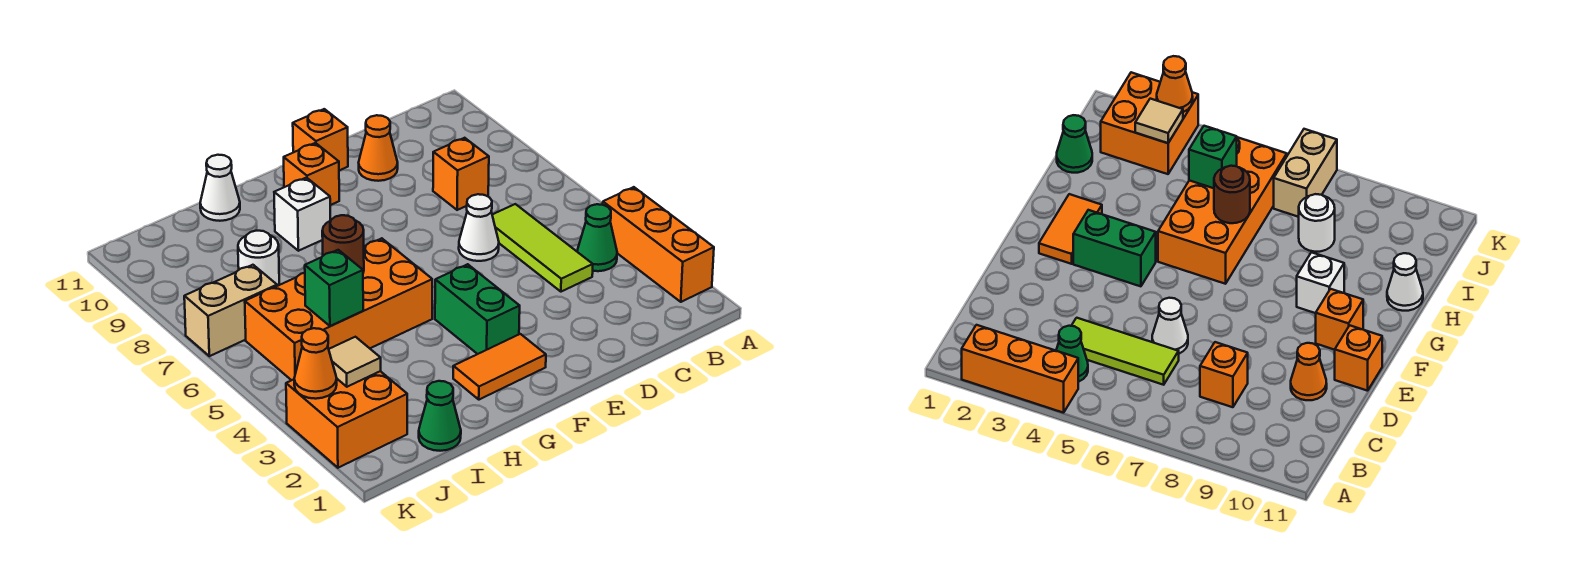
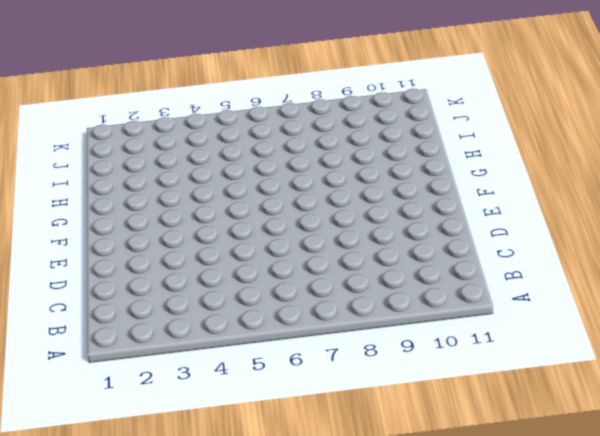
none -> orange 1x3 brick [603,187,714,302]
none -> green 1x1 cone [577,204,617,271]
none -> lime 1x3 tile [492,204,593,292]

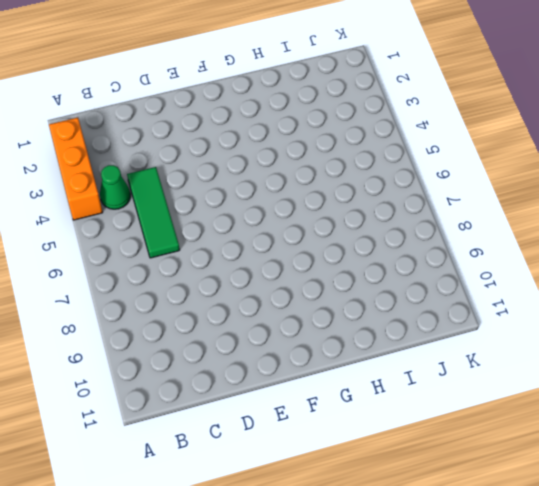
green 1x3 tile [127,167,180,258] -> lime 1x3 tile [492,204,593,292]
none -> orange 1x1 brick [433,138,489,210]
none -> white 1x1 cone [459,194,499,261]
none -> orange 1x1 cone [359,115,398,181]

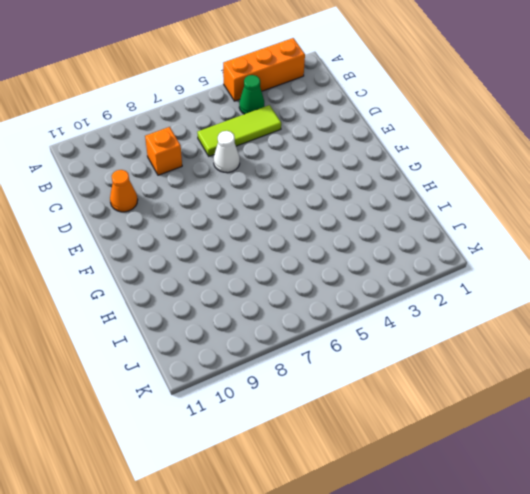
none -> orange 1x1 brick [293,109,348,170]
none -> orange 1x2 tile [453,334,546,400]
none -> green 1x2 brick [435,264,520,354]

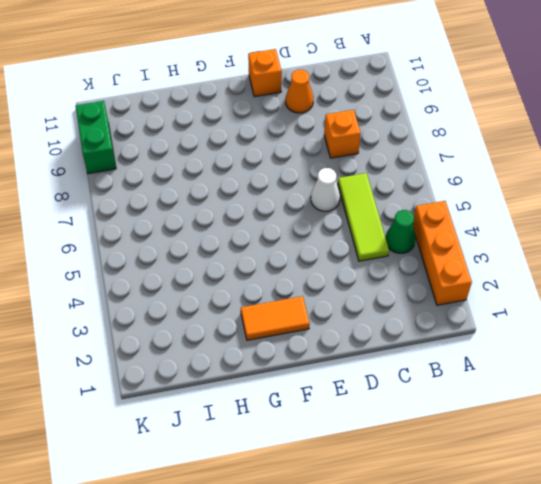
green 1x2 brick [76,101,116,174] -> green 1x2 brick moved to [435,264,520,354]
none -> orange 1x1 brick [284,143,339,205]
none -> orange 2x4 brick [245,238,432,380]
none -> white 1x1 brick [274,178,330,251]

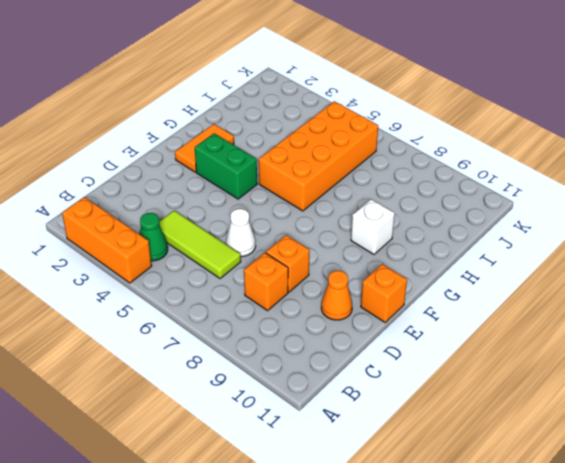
orange 1x1 brick [266,235,309,292] -> orange 1x1 brick moved to [284,143,339,205]
none -> white 1x1 cone [200,155,240,221]
none -> green 1x1 cone [419,381,461,451]
none -> white 1x1 round brick [238,230,279,286]

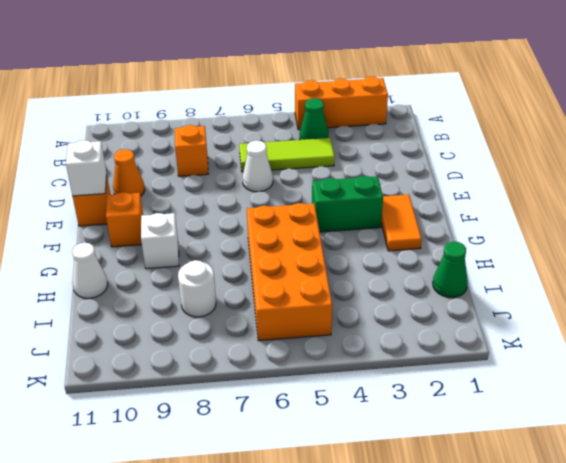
white 1x1 brick [66,140,107,196] -> none
none -> orange 2x2 brick [286,371,407,468]
none -> tan 1x2 brick [184,265,277,356]
none -> brown 1x1 round brick [322,215,364,272]

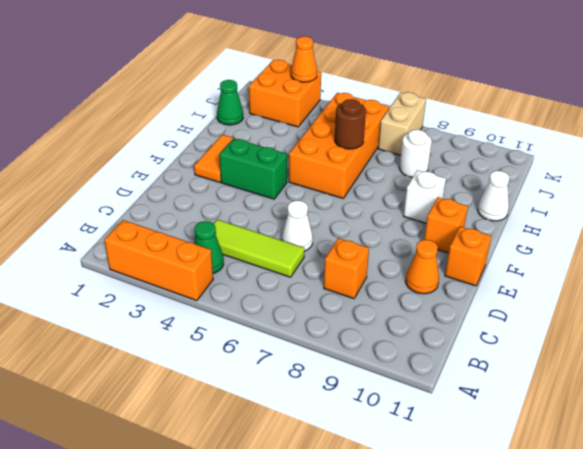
none -> green 1x1 brick [305,250,363,326]
none -> tan 1x1 tile [329,337,381,387]

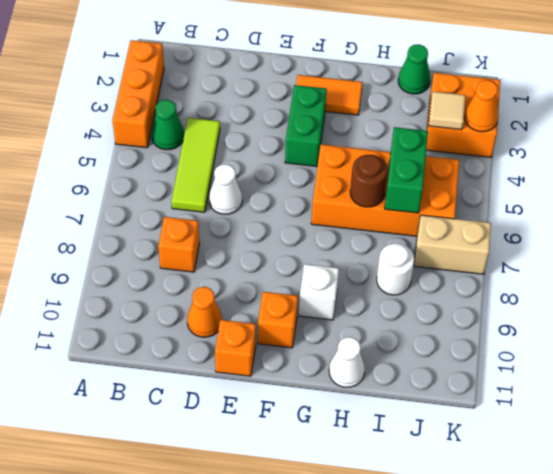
green 1x2 brick [385,127,428,213] -> green 1x1 brick [305,250,363,326]

